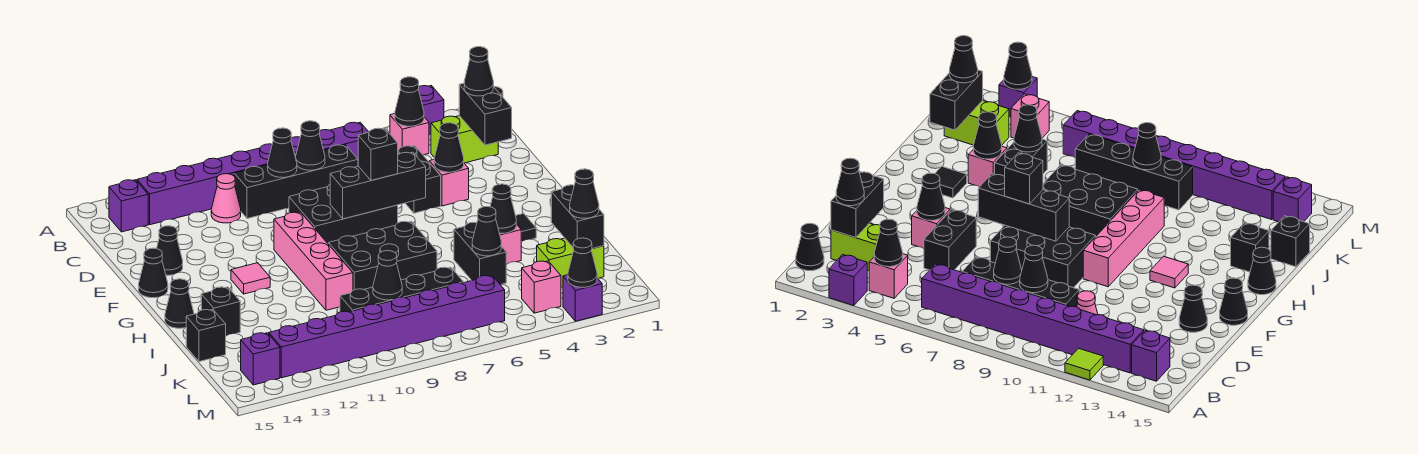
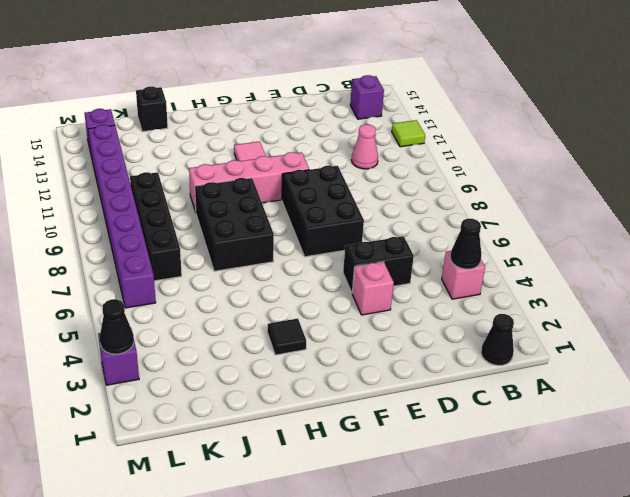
none -> purple 1x1 brick [418,86,444,135]
none -> purple 1x8 brick [137,122,368,225]
none -> lime 1x2 brick [431,116,498,163]
none -> black 1x4 brick [234,145,358,219]

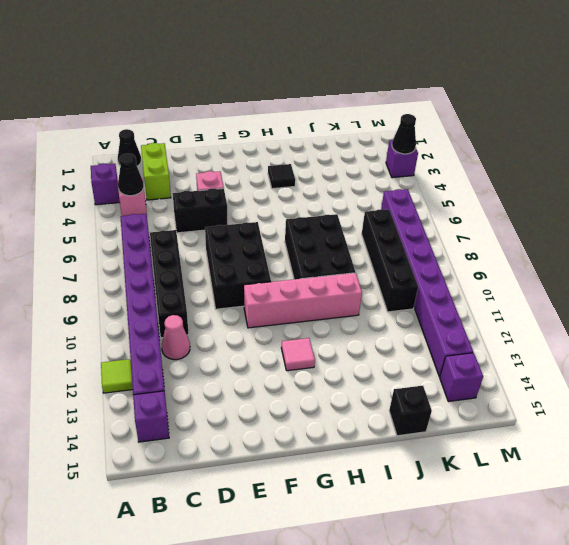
none -> black 1x1 cone [157,226,183,275]
none -> black 1x1 cone [139,248,168,298]
none -> black 1x1 cone [165,279,194,328]
none -> pink 1x1 brick [500,224,521,264]

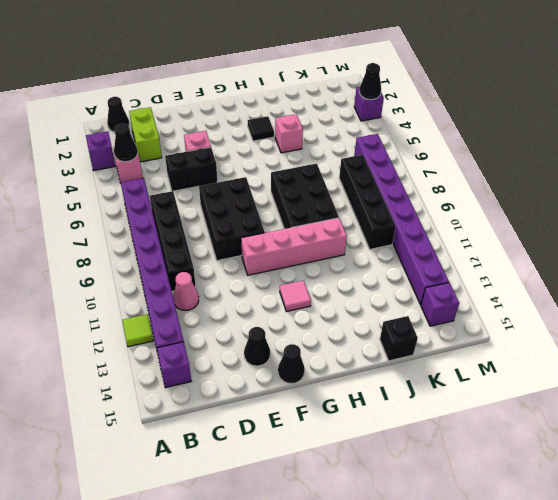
none -> black 1x1 cone [165,279,194,328]
none -> black 1x2 brick [454,222,506,284]
none -> black 1x1 brick [201,287,240,336]
none -> lime 1x2 brick [537,238,604,288]

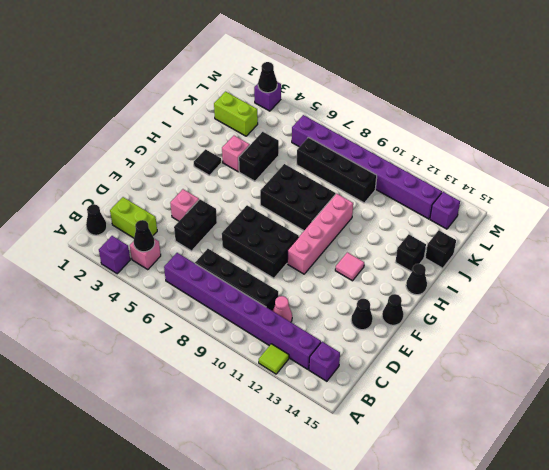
none -> pink 1x1 brick [522,261,561,313]
none -> black 1x2 brick [459,83,512,145]
none -> black 1x1 cone [295,121,325,170]
none -> black 1x1 cone [268,128,297,178]

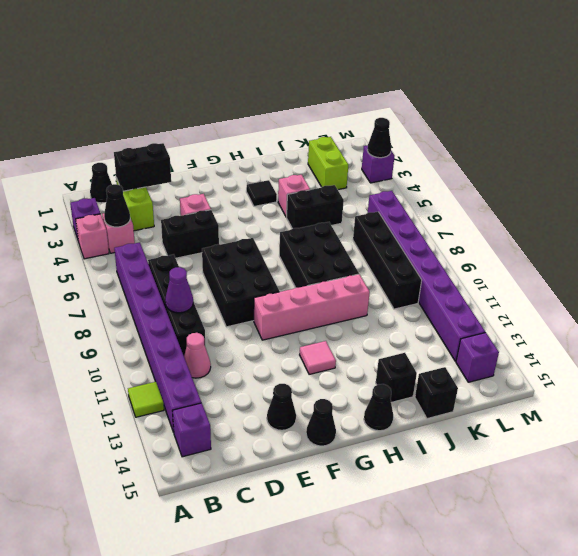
pink 1x1 brick [76,214,109,259] -> pink 1x1 brick moved to [522,261,561,313]
purple 1x1 cone [165,267,193,313] -> black 1x1 cone [268,128,297,178]
none -> black 1x1 cone [295,121,325,170]
none -> black 1x1 cone [434,123,464,172]
none -> black 1x3 brick [330,152,426,219]
none -> black 1x1 cone [490,184,516,233]

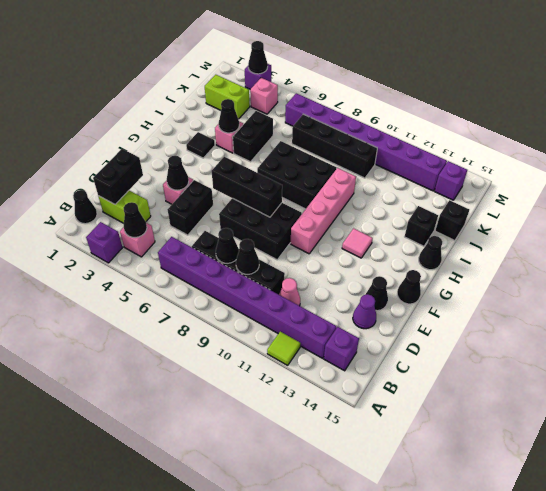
purple 1x1 cone [353,294,376,329] -> none
none -> black 1x2 brick [551,185,604,249]
none -> black 1x1 cone [472,207,501,256]
none -> black 1x1 cone [373,251,402,300]
none -> black 1x1 cone [464,47,494,96]

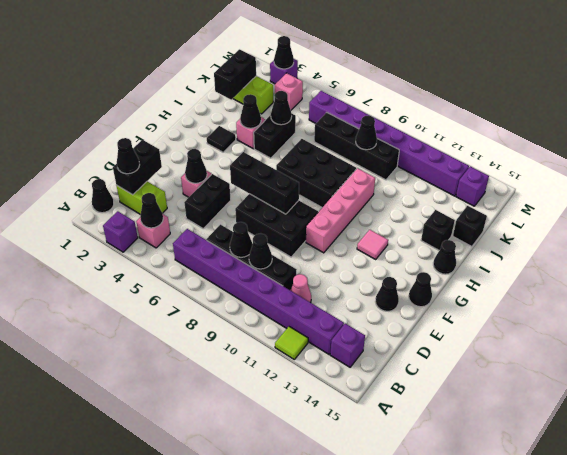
none -> black 1x1 brick [358,128,398,180]
none -> black 1x1 cone [570,169,599,218]

